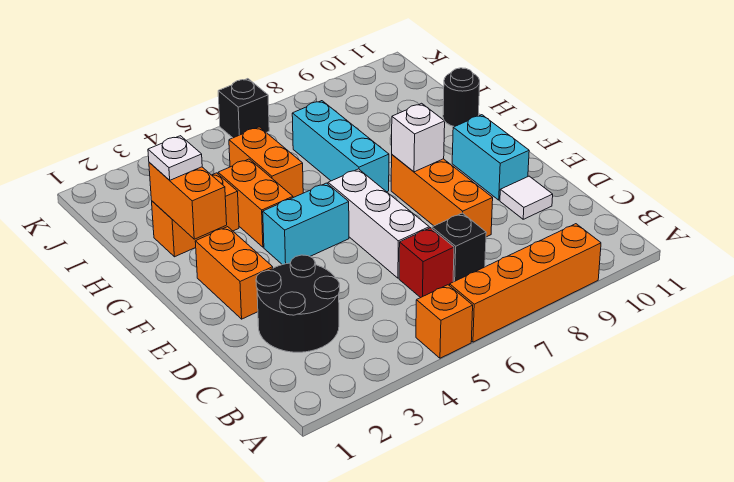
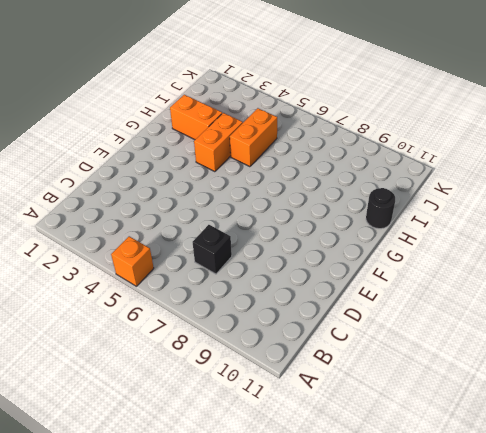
none -> orange 1x4 brick [450,224,601,342]
none -> black 2x2 round brick [256,255,340,352]
none -> red 1x1 brick [399,228,454,298]

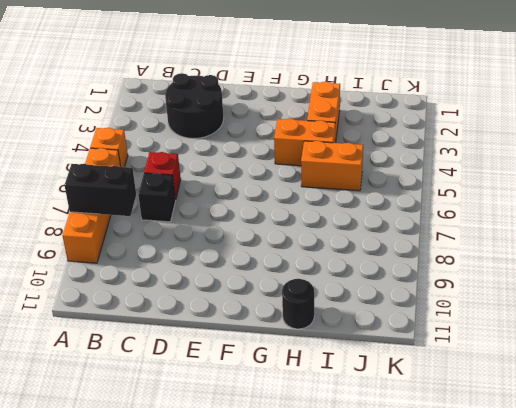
black 1x2 brick [64,164,136,216] -> none
none -> white 1x3 brick [328,169,429,278]
none -> orange 1x3 brick [391,155,493,237]
none -> white 1x1 tile [500,176,553,219]

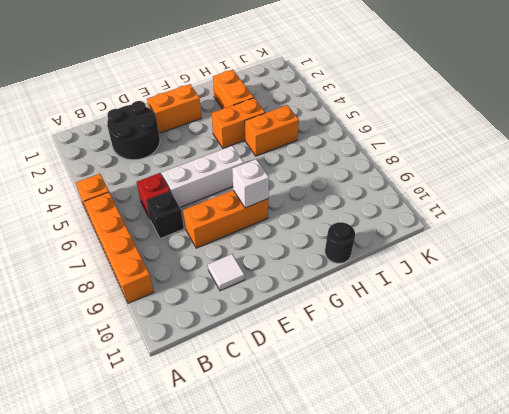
none -> cyan 1x2 brick [452,115,529,200]
none -> cyan 1x2 brick [263,183,349,265]
none -> cyan 1x3 brick [292,101,389,192]

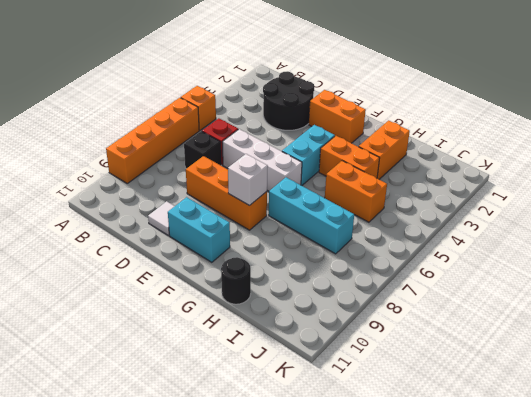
none -> black 1x1 brick [218,79,269,138]
none -> orange 1x2 brick [149,162,227,239]
none -> white 1x1 plate [148,136,202,180]

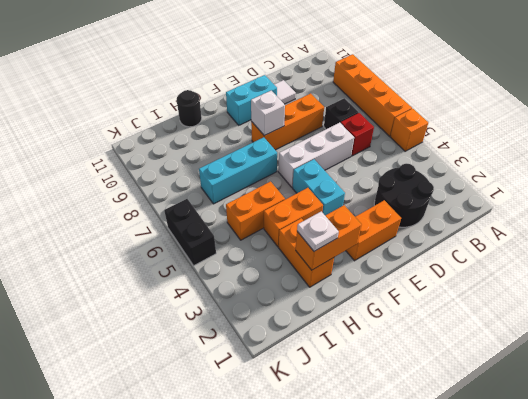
black 1x2 brick [164,199,216,266] -> black 1x1 brick [218,79,269,138]

